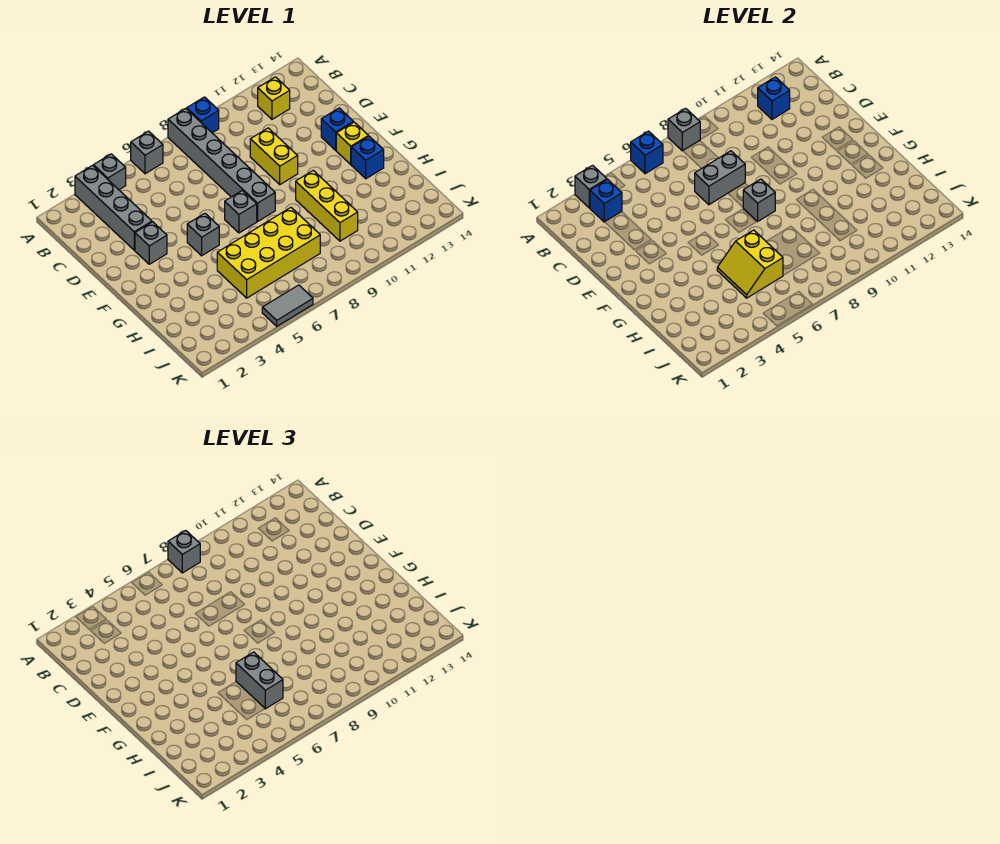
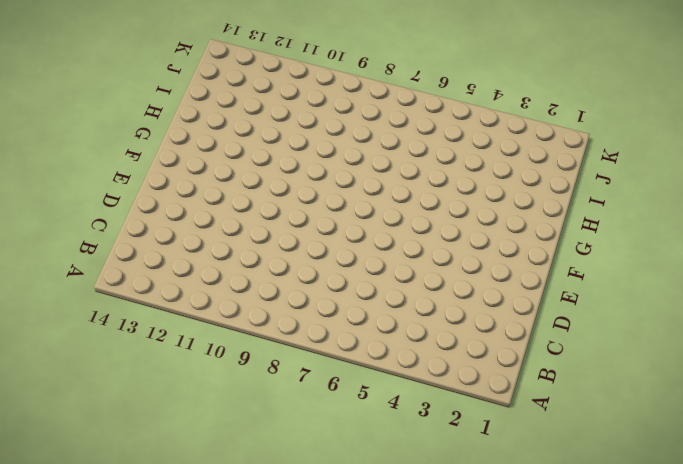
none -> grey 1x4 brick [75,165,152,250]
none -> grey 1x1 brick [94,154,126,190]
none -> grey 1x1 brick [131,131,163,174]

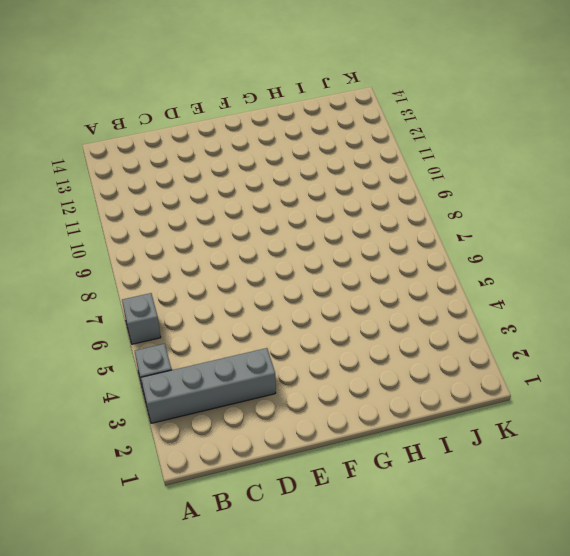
none -> grey 1x6 brick [168,109,275,221]
none -> blue 1x1 brick [187,97,219,133]
none -> yellow 1x1 brick [258,77,290,119]

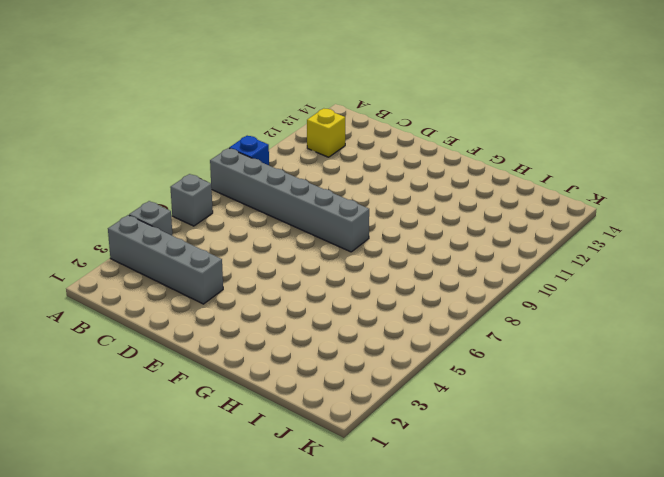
none -> yellow 1x2 brick [250,128,298,185]
none -> grey 1x1 brick [135,222,167,264]
none -> blue 1x1 brick [321,108,353,150]

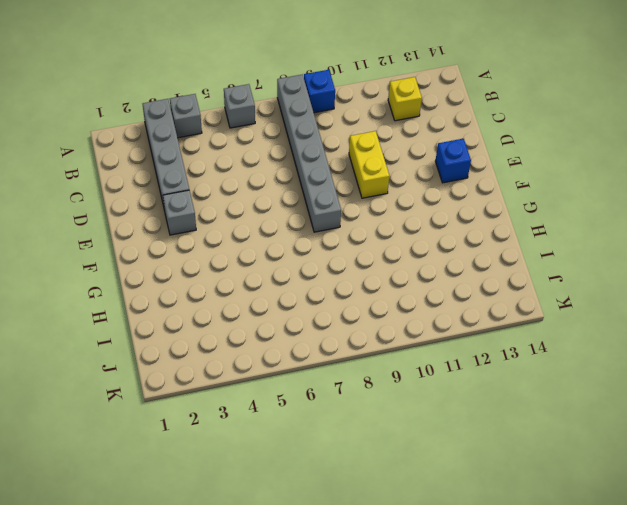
none -> grey 1x1 brick [187,213,219,256]
none -> grey 1x1 brick [225,190,257,233]
none -> yellow 1x1 brick [336,122,369,164]

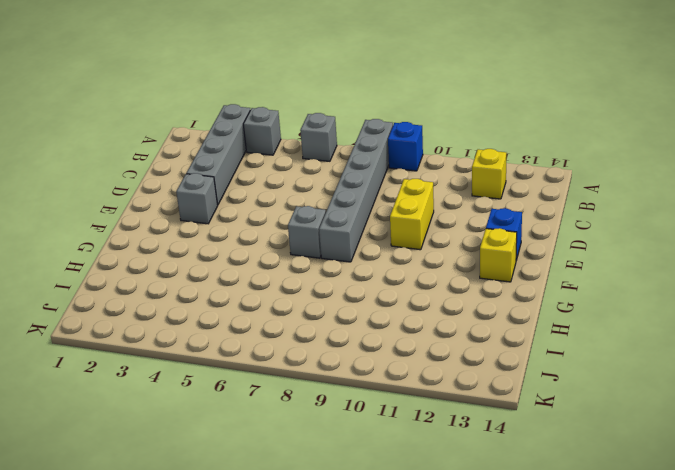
none -> grey 1x1 brick [187,213,219,256]
none -> yellow 1x3 brick [296,170,358,241]
none -> blue 1x1 brick [351,136,384,179]

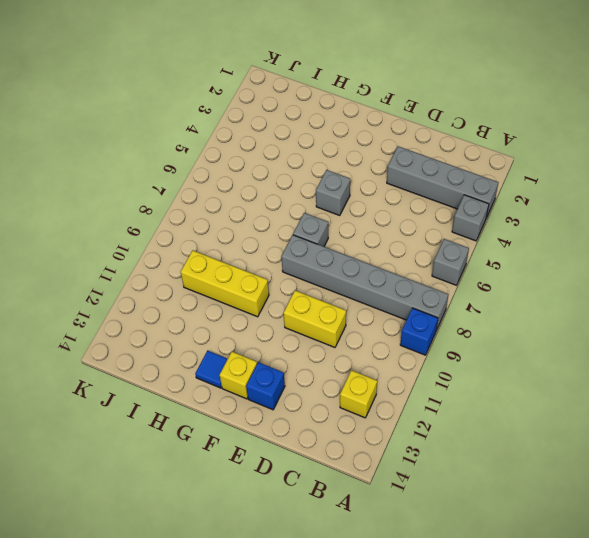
blue 1x1 tile [195,351,227,388] -> blue 1x1 brick [351,136,384,179]
none -> grey 1x1 brick [135,222,167,264]
none -> yellow 2x4 brick [217,208,320,298]
none -> grey 1x2 tile [262,285,313,326]

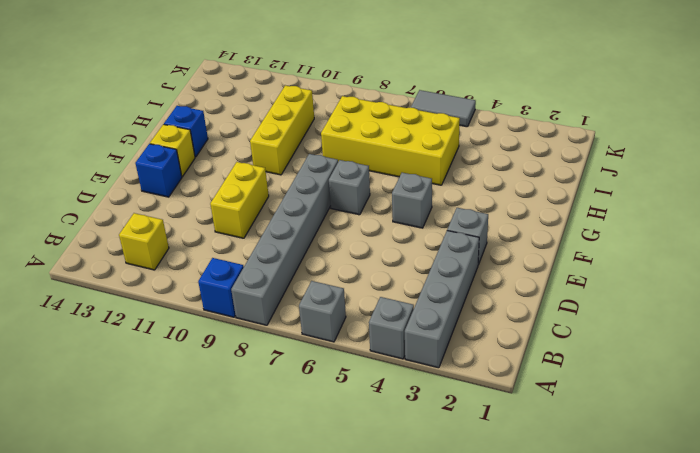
none -> grey 1x1 brick [575,165,607,208]
none -> blue 1x1 brick [631,131,663,174]
none -> grey 1x1 brick [668,109,700,151]

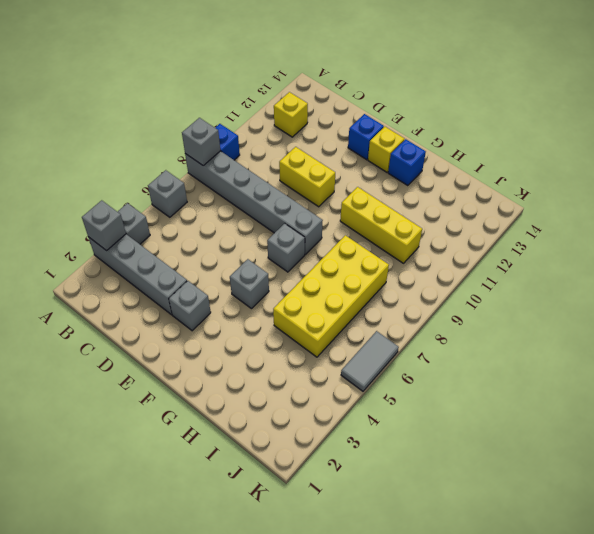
none -> blue 1x1 brick [631,131,663,174]
none -> blue 1x1 brick [590,180,622,222]
none -> blue 1x1 brick [758,77,790,119]

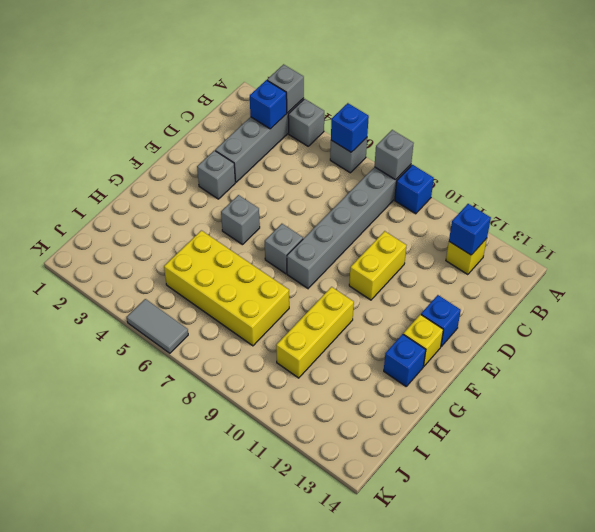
none -> grey 1x2 brick [695,151,745,205]
none -> grey 1x1 brick [743,179,775,221]
none -> yellow 2x2 slope [717,230,783,298]

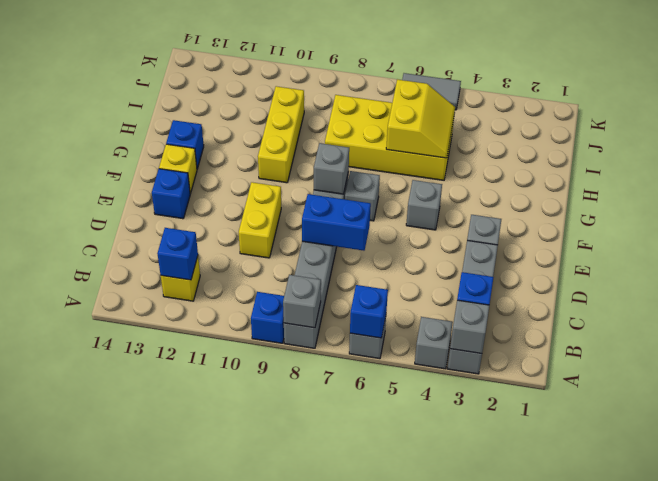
blue 1x2 brick [302,194,371,251] -> grey 1x2 brick [695,151,745,205]
none -> grey 1x1 brick [168,531,200,573]
none -> grey 1x2 brick [236,652,283,709]

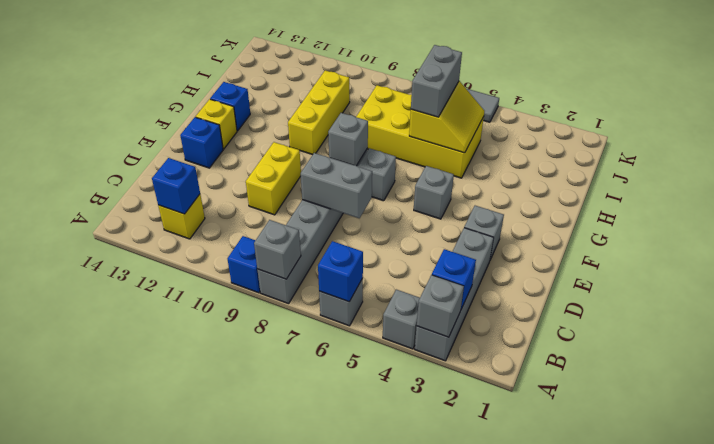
none -> grey 1x1 brick [168,531,200,573]

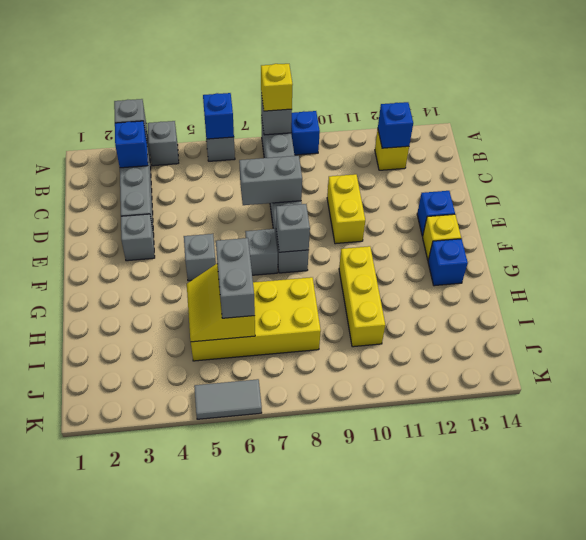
yellow 1x1 brick [261,64,293,111] -> grey 1x1 brick [168,531,200,573]

